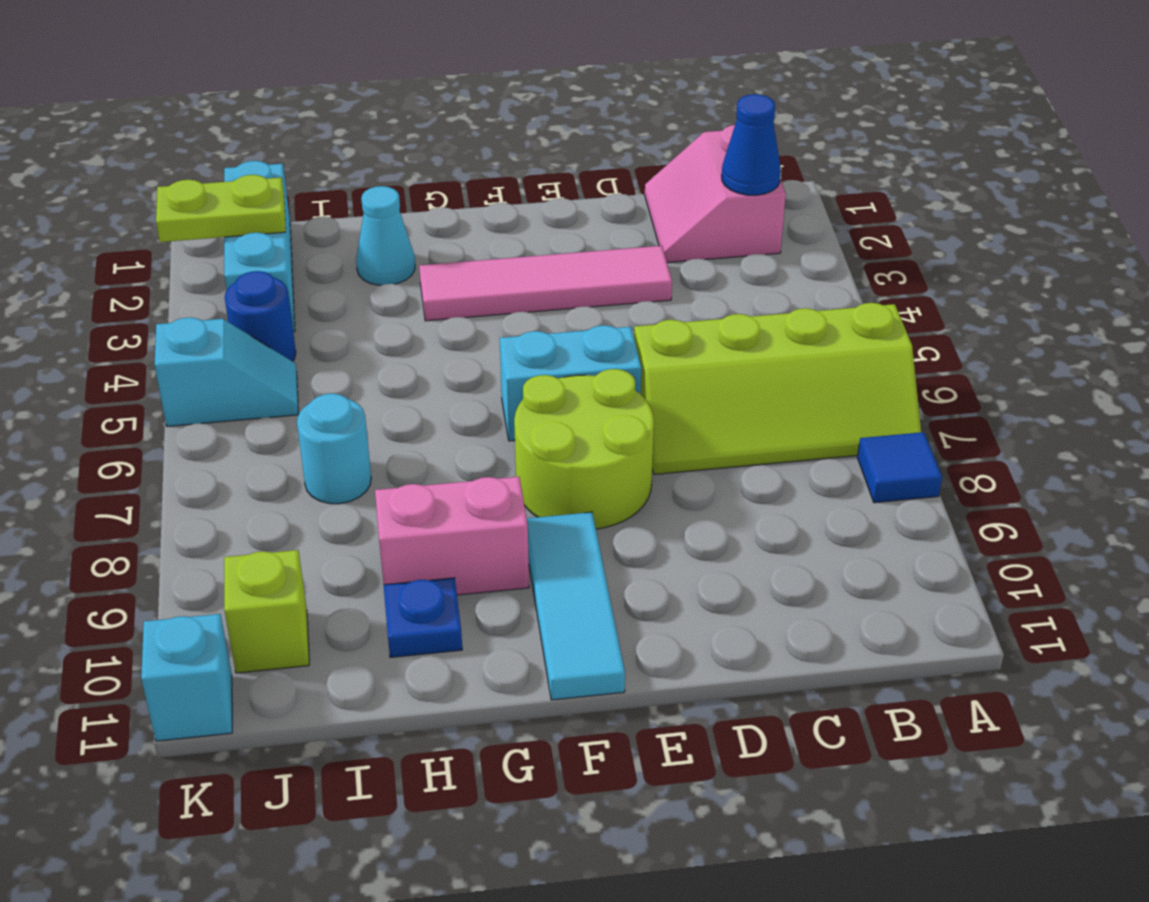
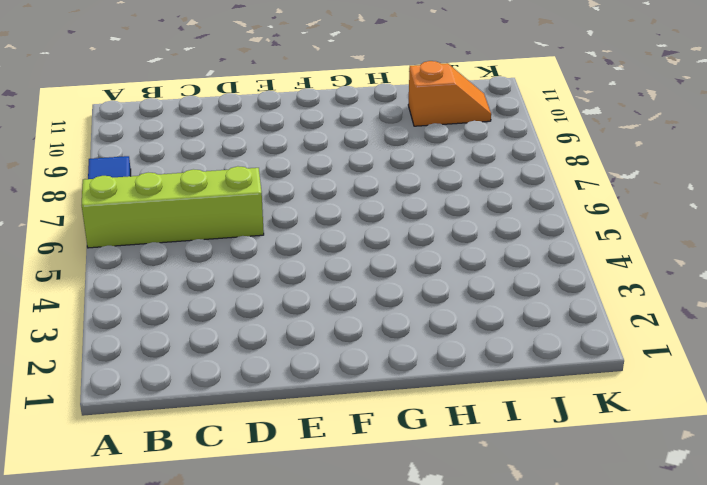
orange 1x2 slope [408,61,491,126] -> lime 1x1 brick [224,550,309,673]
none -> pink 2x2 slope [645,125,786,263]
none -> pink 1x4 tile [419,246,672,321]
none -> cyan 1x2 brick [500,325,641,441]

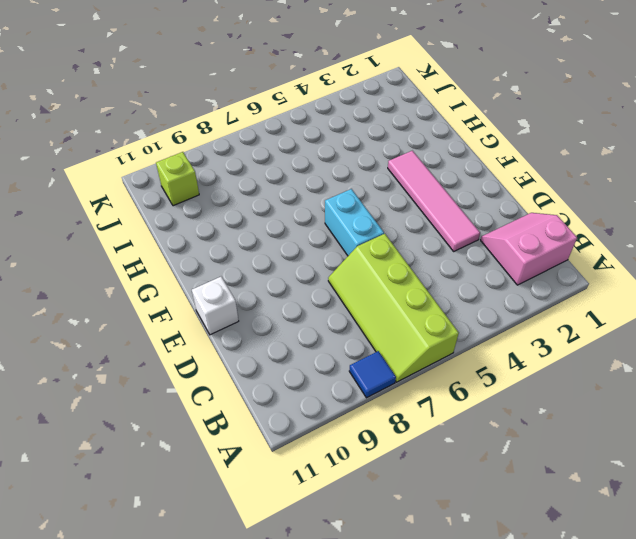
white 1x1 brick [192,277,239,335] -> none
none -> lime 2x2 round brick [514,369,654,529]
none -> cyan 1x3 tile [527,512,625,700]
none -> pink 1x2 brick [375,477,529,595]

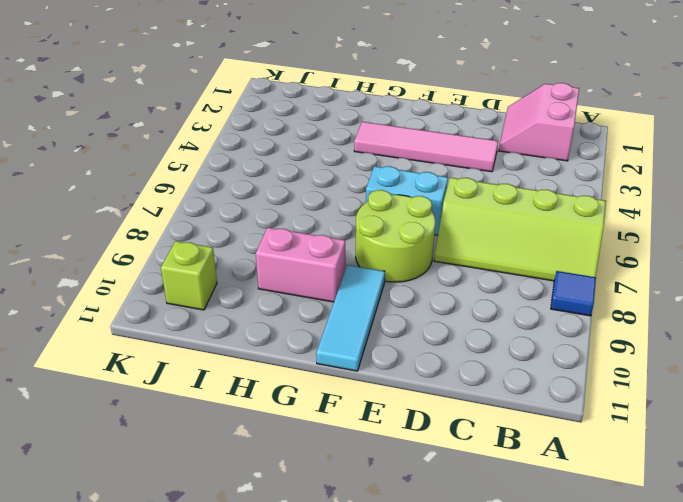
none -> cyan 1x1 cone [356,186,415,285]
none -> blue 1x1 plate [384,578,462,657]
none -> cyan 1x1 round brick [297,393,371,504]

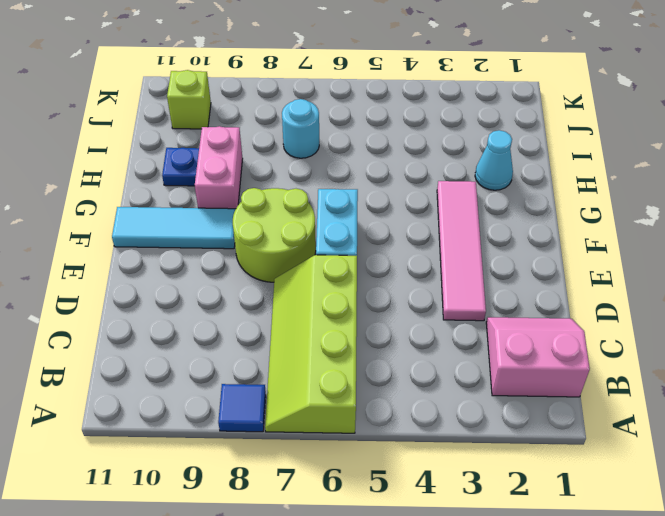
none -> cyan 1x3 brick [224,161,295,332]
none -> blue 1x1 round brick [225,271,296,361]
none -> cyan 1x2 slope [155,317,299,426]

